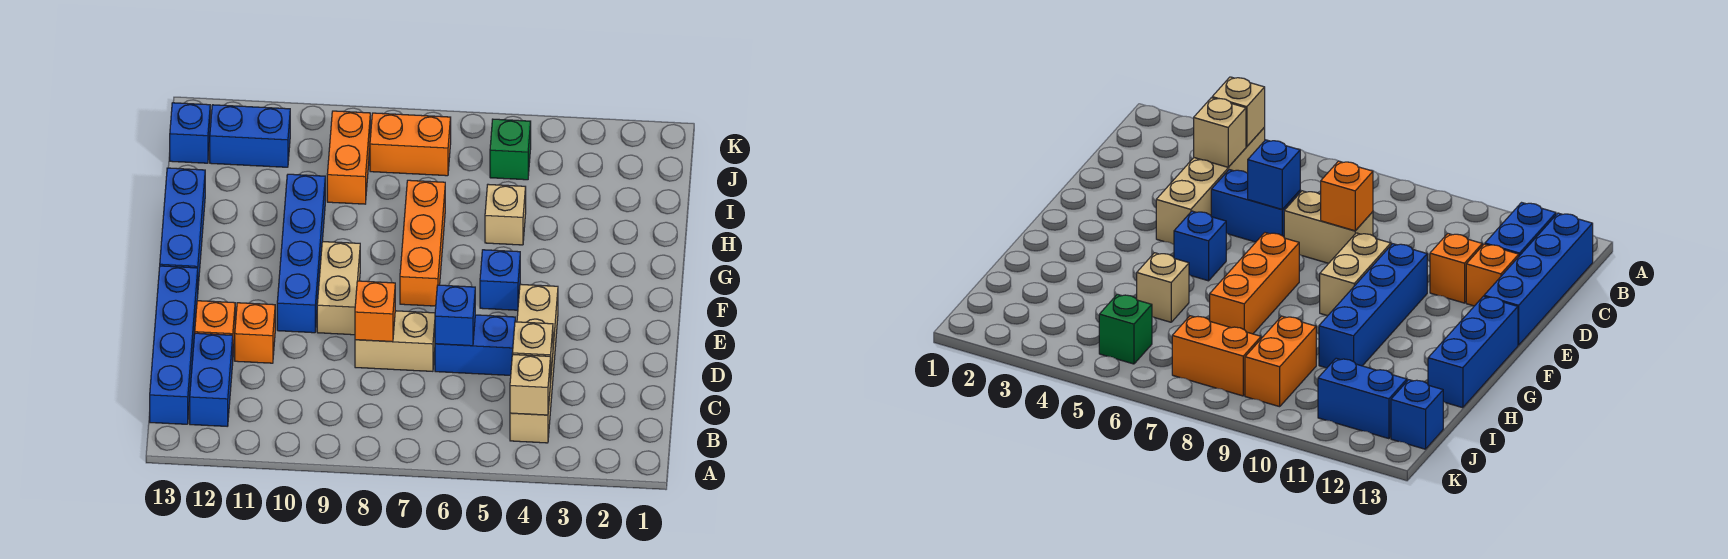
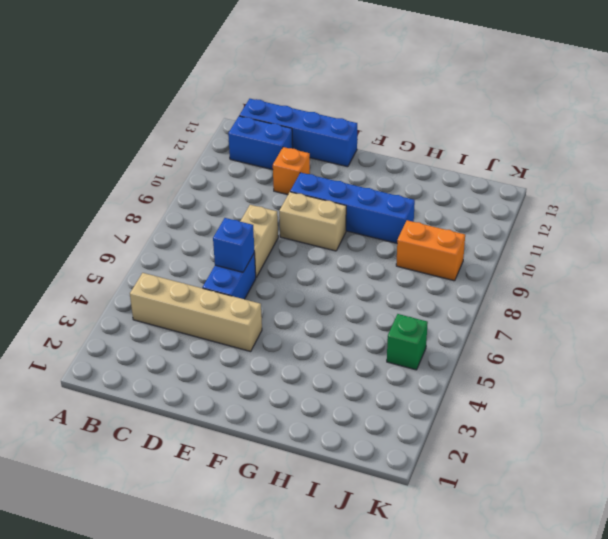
none -> orange 1x1 brick [195,301,235,353]
none -> blue 1x1 brick [480,250,520,310]
none -> orange 1x3 brick [400,180,445,306]

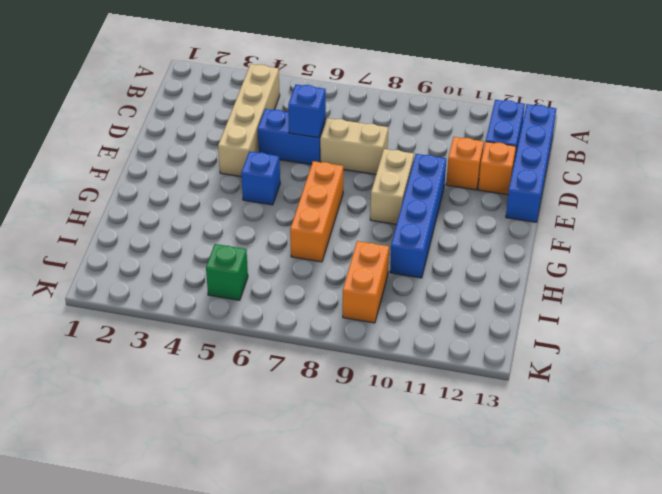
none -> blue 1x3 brick [160,168,205,285]
none -> tan 1x1 brick [485,184,526,245]
none -> orange 1x2 brick [370,113,451,176]

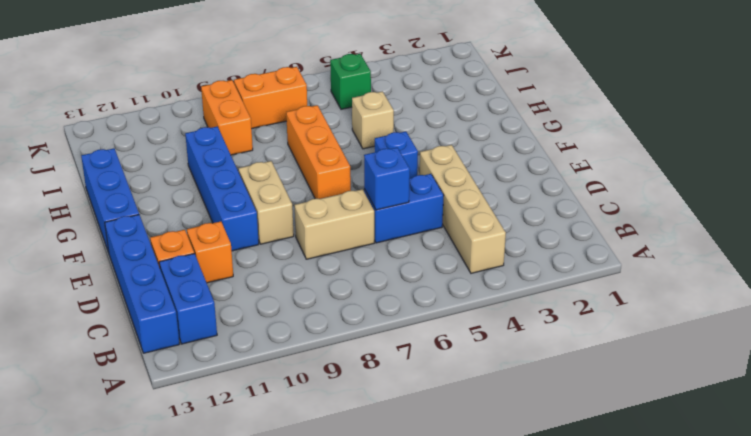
none -> blue 1x2 brick [210,105,290,167]
none -> blue 1x1 brick [170,103,210,163]
none -> tan 1x1 brick [510,354,550,415]

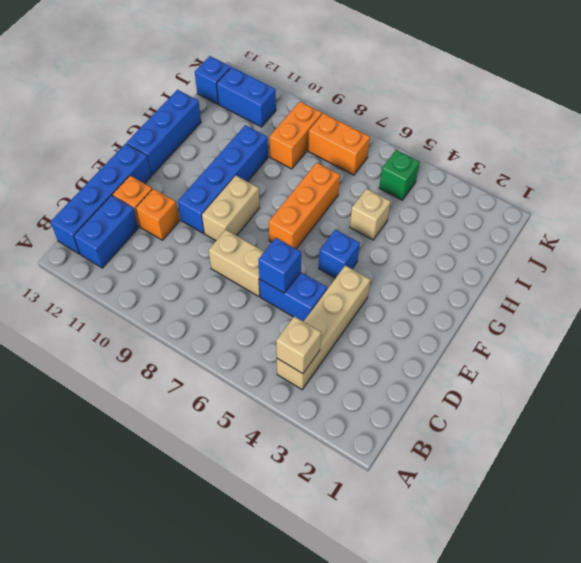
none -> tan 1x1 brick [512,322,553,382]
none -> orange 1x1 brick [355,281,395,342]

